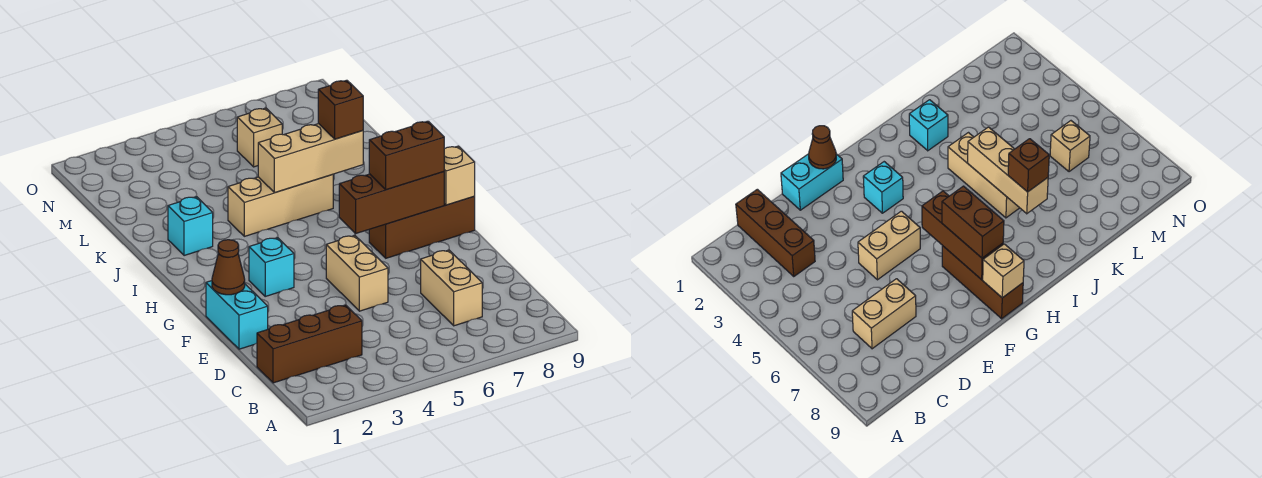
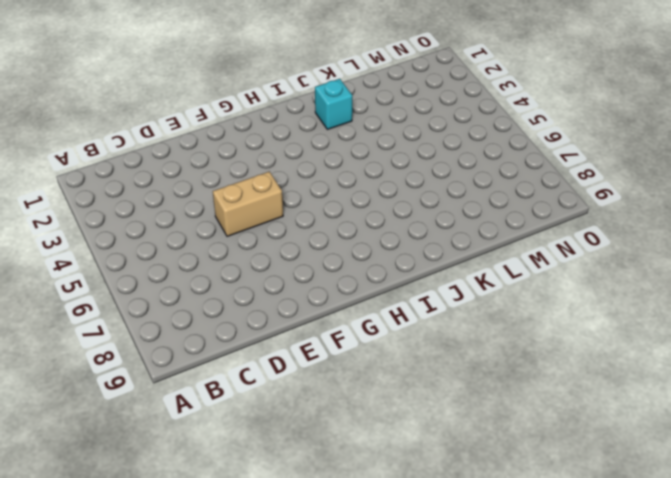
none -> brown 1x3 brick [257,305,362,383]
none -> tan 1x2 brick [421,250,482,326]
none -> cyan 1x2 brick [206,281,268,349]

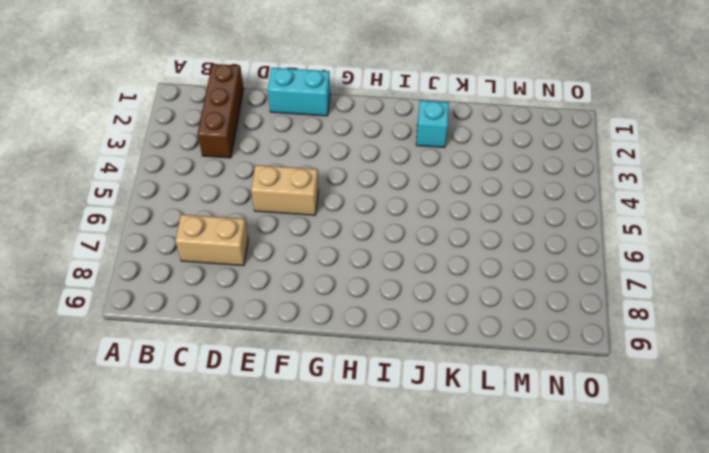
none -> cyan 1x1 brick [249,238,294,296]
none -> brown 1x3 brick [369,197,475,258]
none -> tan 1x3 brick [228,174,333,236]

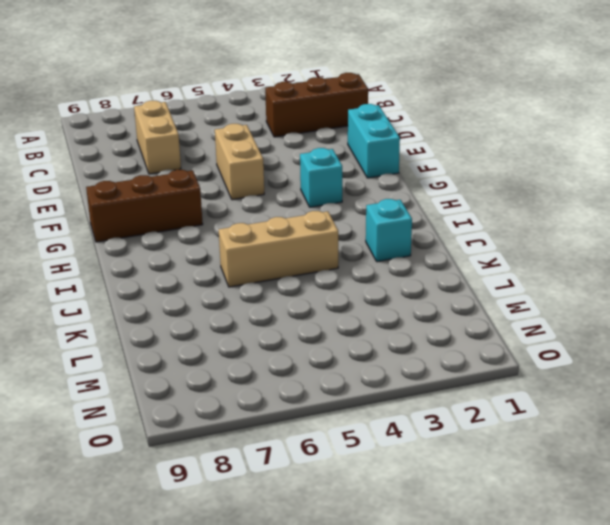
none -> tan 1x1 brick [237,108,282,167]
none -> brown 1x1 cone [212,240,245,295]
none -> brown 1x3 brick [339,172,444,234]

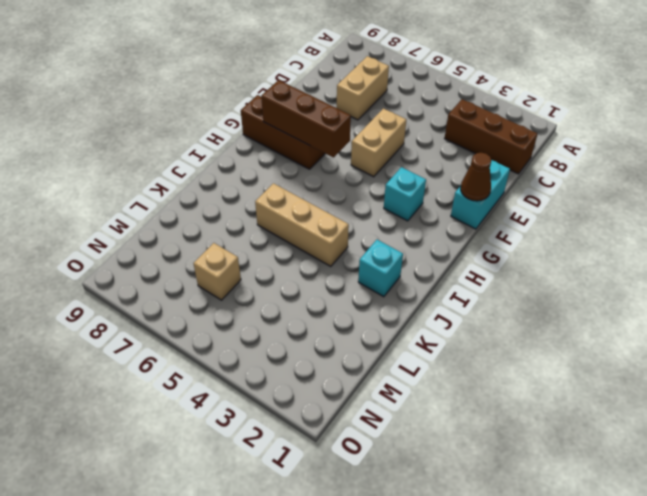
none -> tan 1x1 brick [444,146,475,205]
none -> tan 1x3 brick [258,124,363,193]
none -> brown 1x2 brick [369,121,444,190]

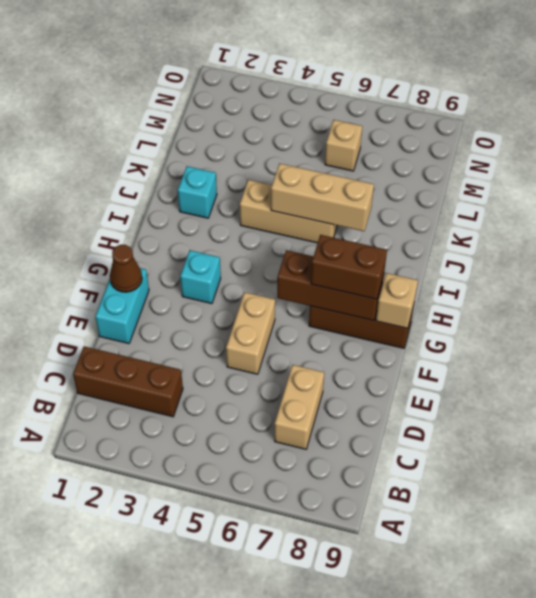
none -> brown 1x1 brick [318,80,363,139]

